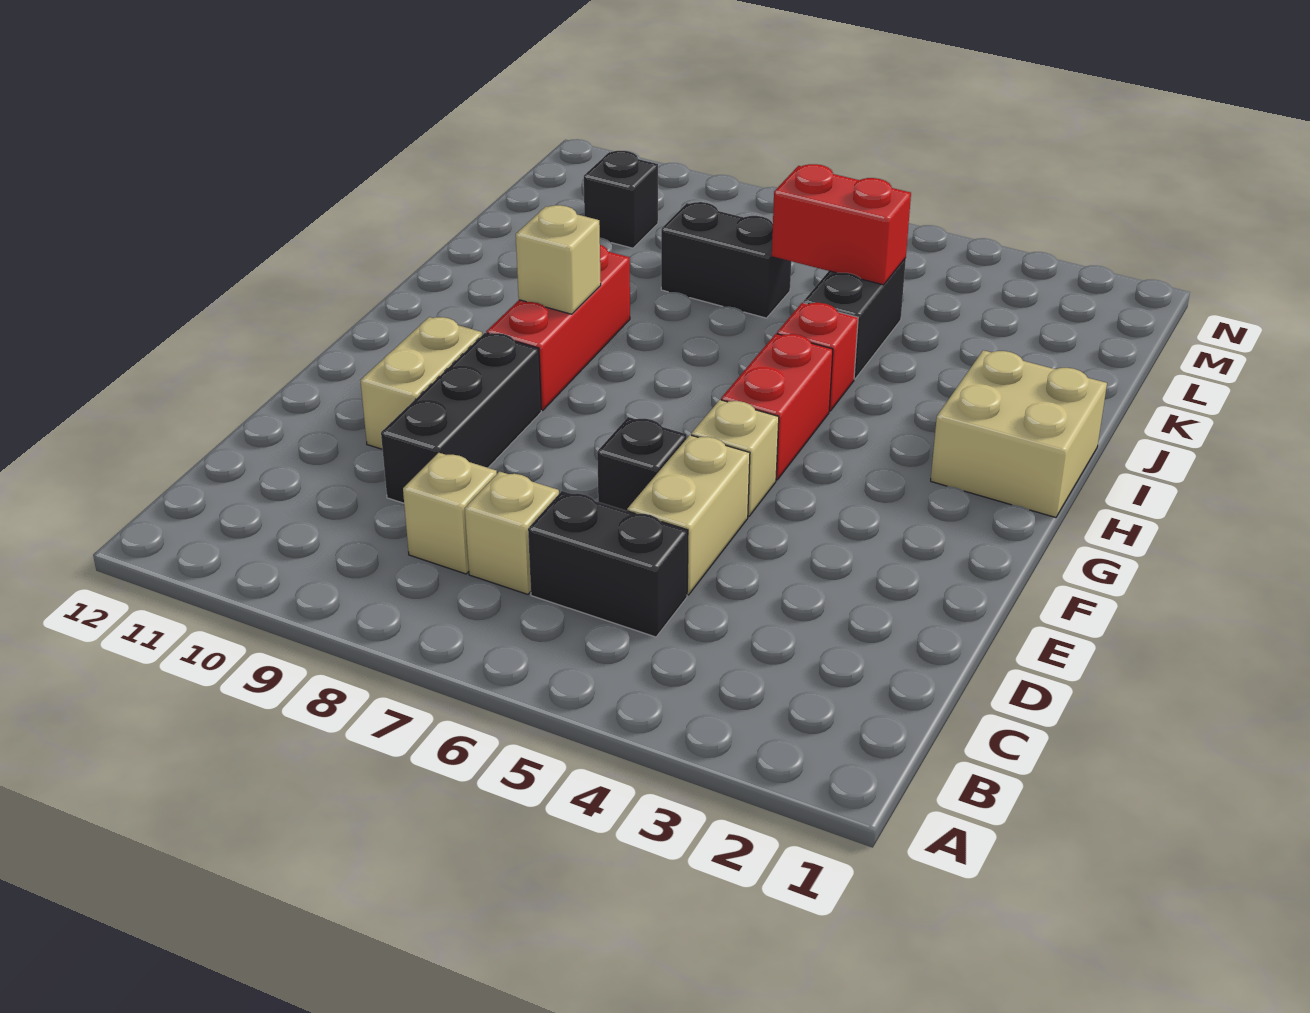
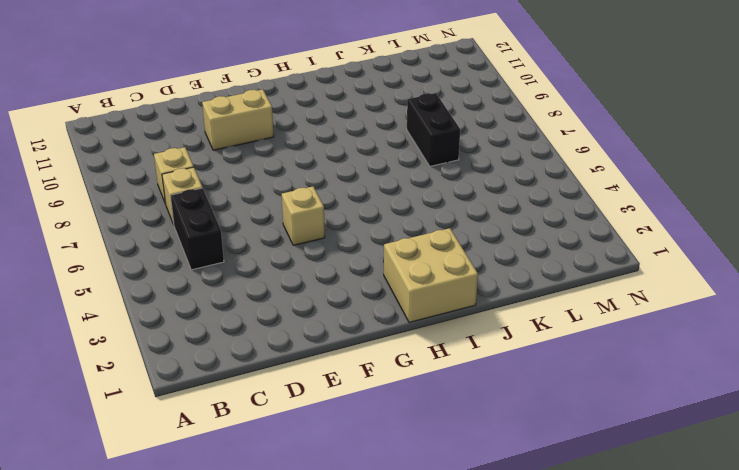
none -> tan 1x2 brick [627,435,750,595]
none -> black 1x3 brick [381,333,541,503]
none -> black 1x1 brick [597,417,687,511]

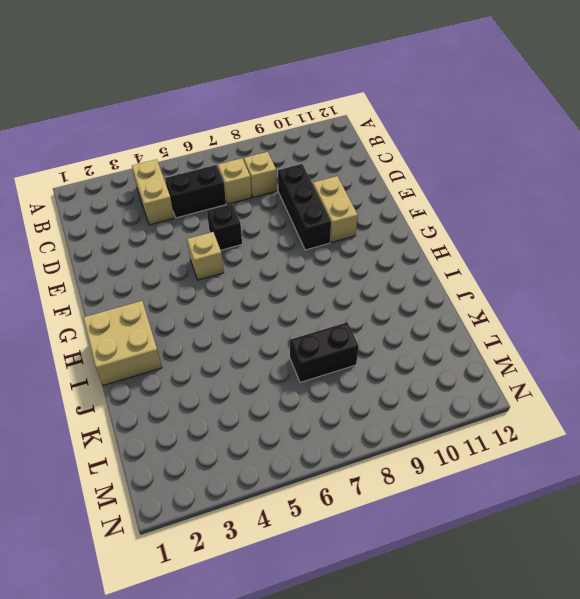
tan 1x2 brick [132,159,174,225] -> tan 1x2 brick moved to [627,435,750,595]
none -> red 1x2 brick [721,334,833,480]
none -> red 1x3 brick [486,245,630,410]
none -> red 1x1 brick [777,303,858,411]

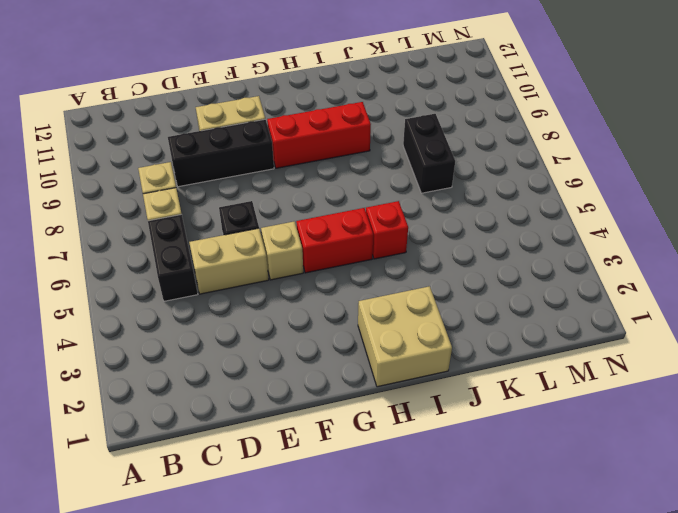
none -> black 1x2 brick [803,258,906,379]
none -> black 1x1 brick [584,151,658,248]
none -> tan 1x1 brick [516,205,601,314]

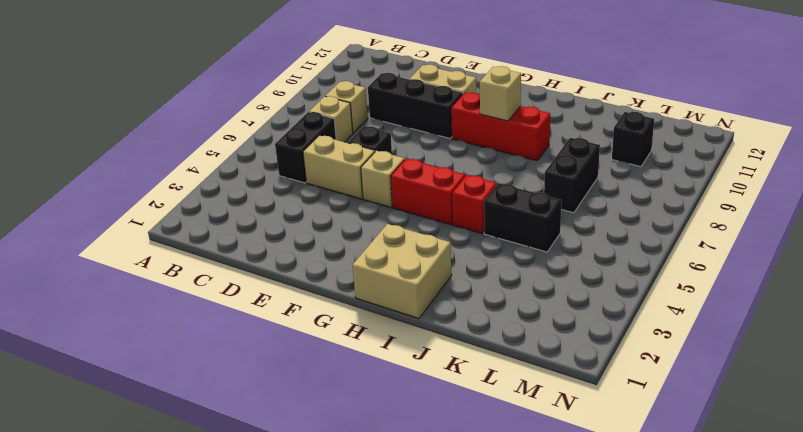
none -> red 1x2 brick [772,164,911,285]

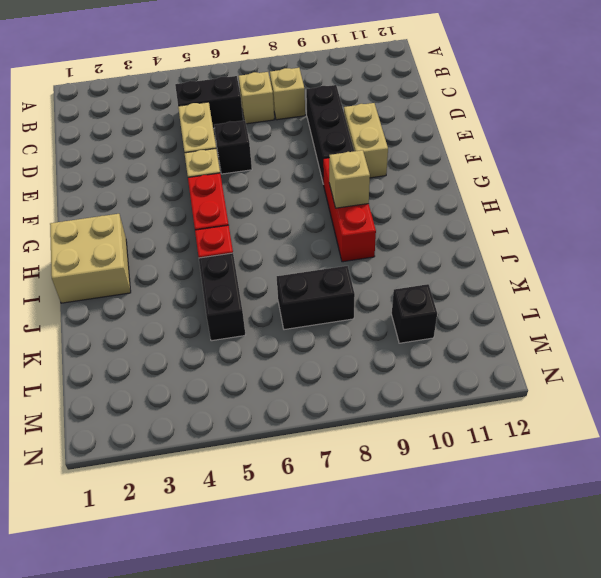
none -> red 1x2 brick [772,164,911,285]

